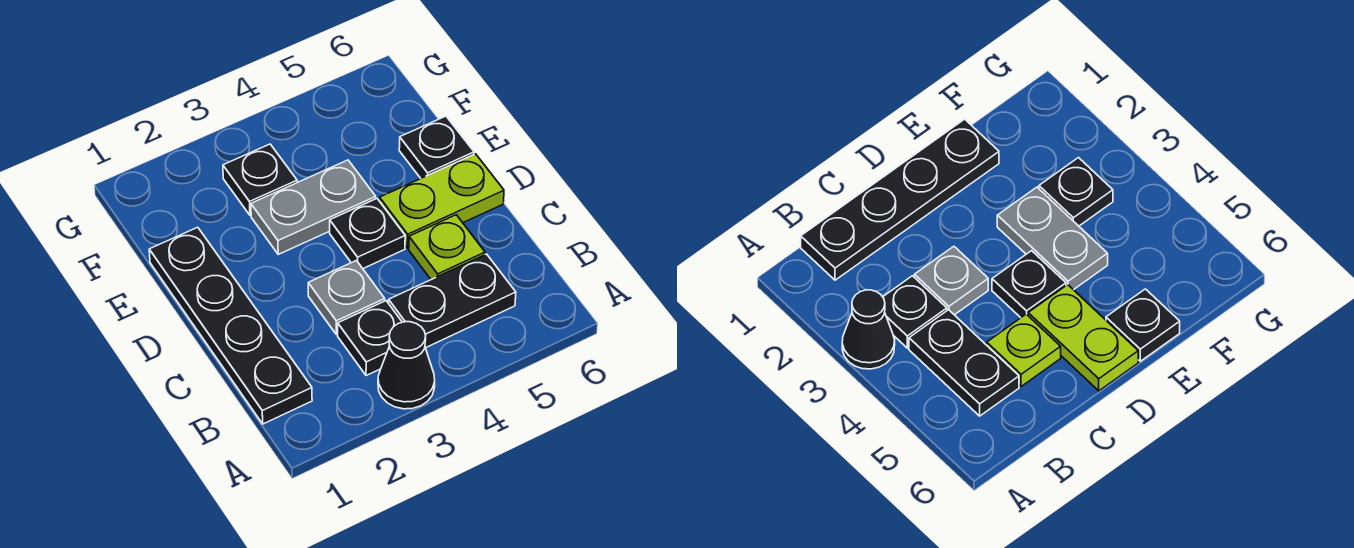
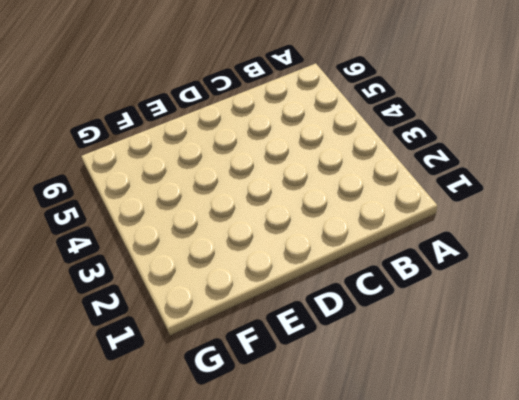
none -> black 1x1 cone [378,322,435,409]
none -> black 1x4 plate [149,227,312,424]

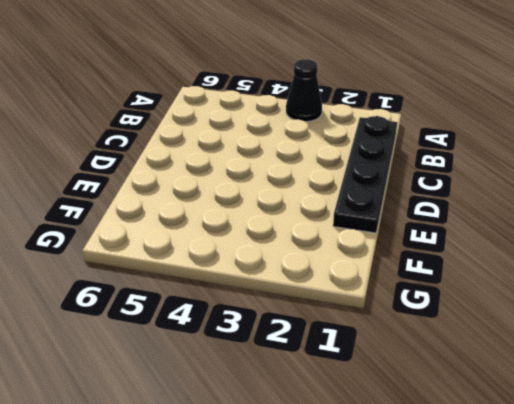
none -> black 1x1 plate [338,301,402,376]
none -> black 1x2 plate [389,254,516,348]

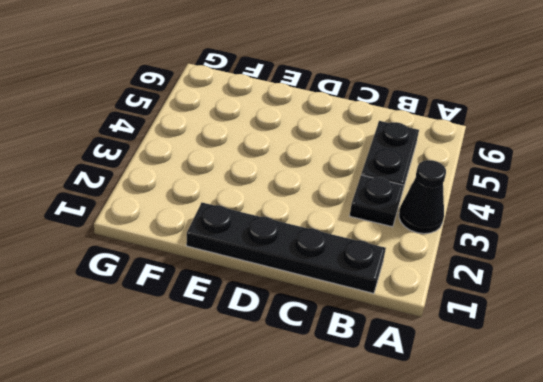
none -> grey 1x1 plate [308,261,385,334]
none -> lime 1x1 plate [409,215,485,280]

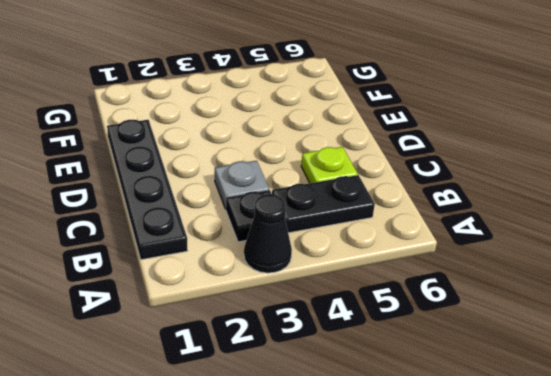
none -> black 1x1 plate [330,199,405,268]
none -> lime 1x2 plate [380,154,504,248]

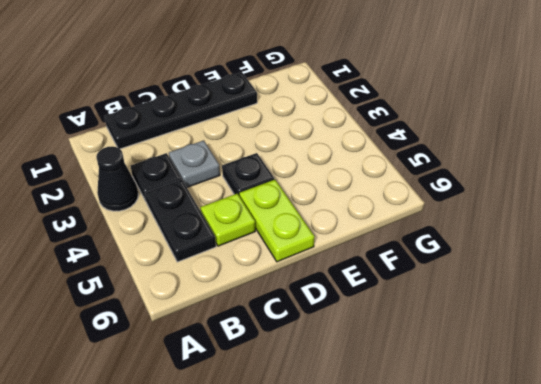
none -> grey 1x2 plate [251,160,376,254]
none -> black 1x1 plate [399,116,474,178]

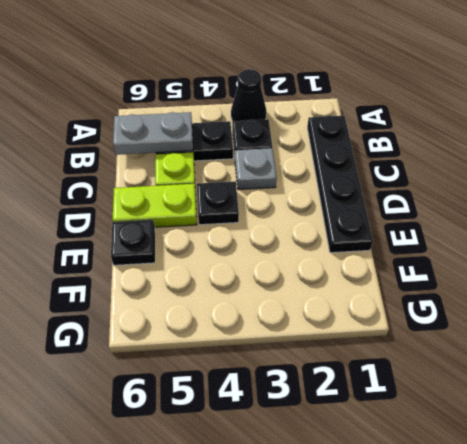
grey 1x2 plate [113,112,193,155] -> grey 1x2 plate moved to [251,160,376,254]
none -> black 1x1 plate [223,144,297,215]

